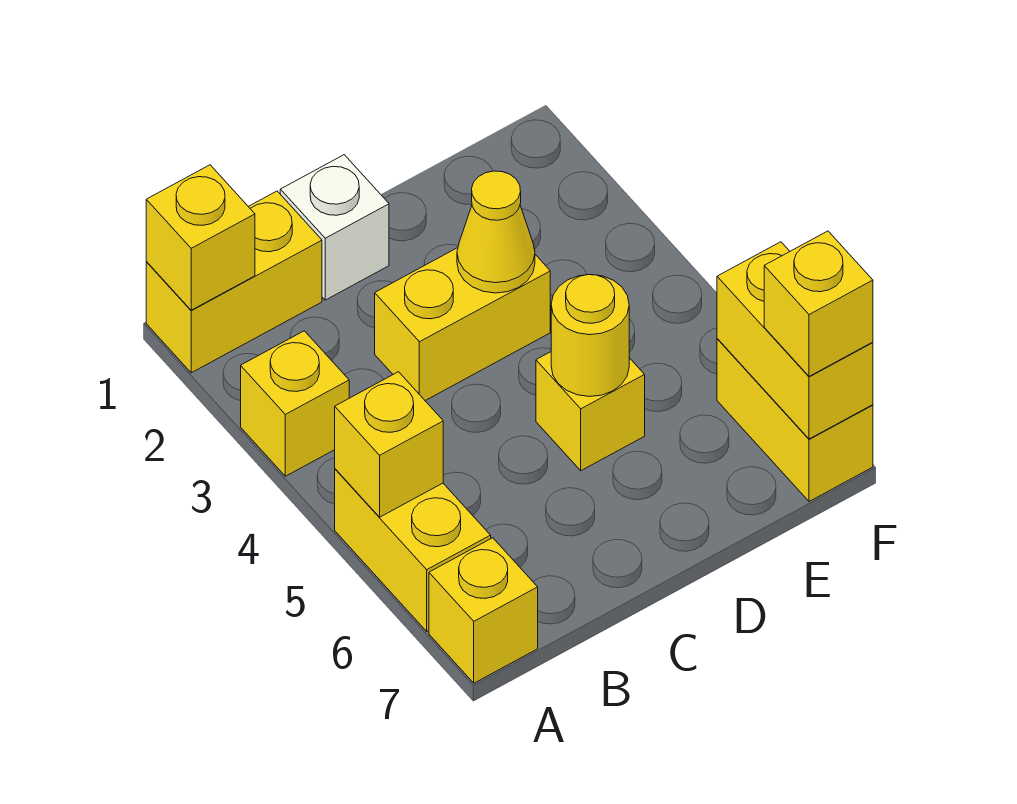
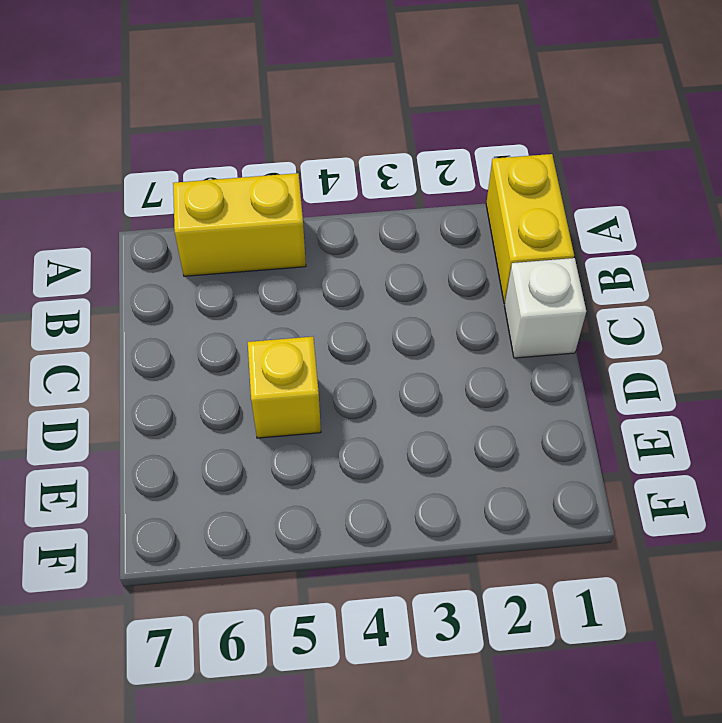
none -> yellow 1x1 brick [241,331,349,476]
none -> yellow 1x1 brick [429,538,538,683]
none -> yellow 1x2 brick [375,248,550,401]

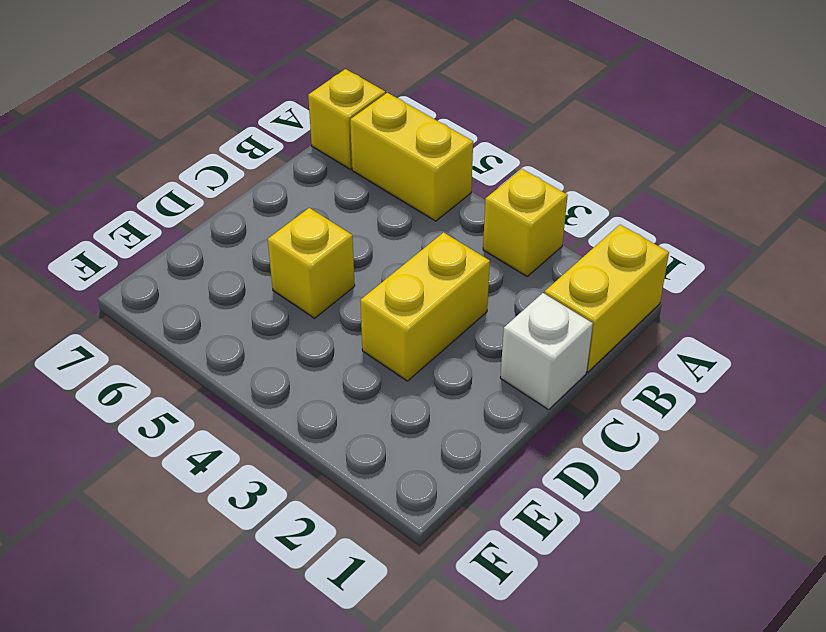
none -> yellow 1x2 brick [717,339,873,502]
none -> yellow 1x1 brick [146,165,255,310]
none -> yellow 1x1 brick [335,372,443,517]

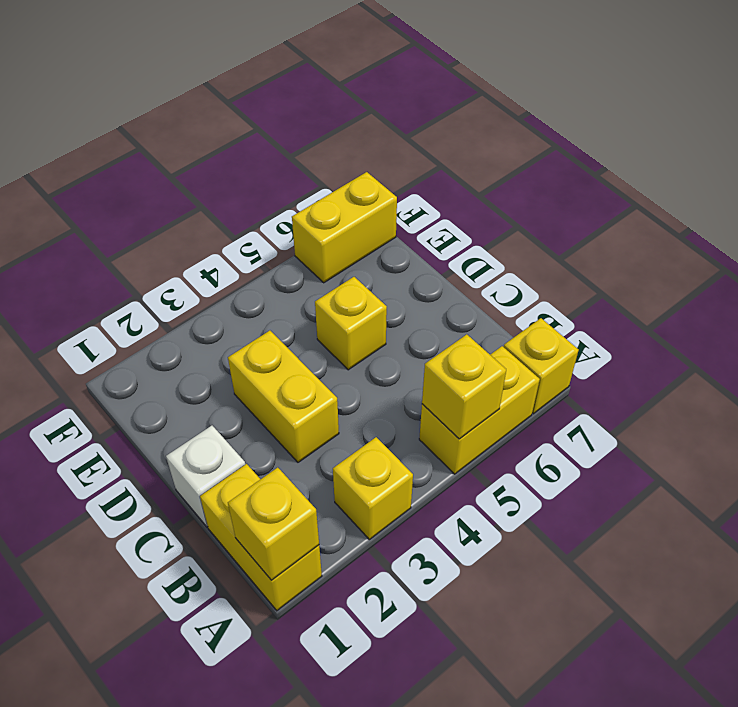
none -> yellow 1x1 cone [457,171,535,293]
none -> yellow 1x1 round brick [551,275,629,397]
none -> yellow 1x2 brick [717,242,873,439]

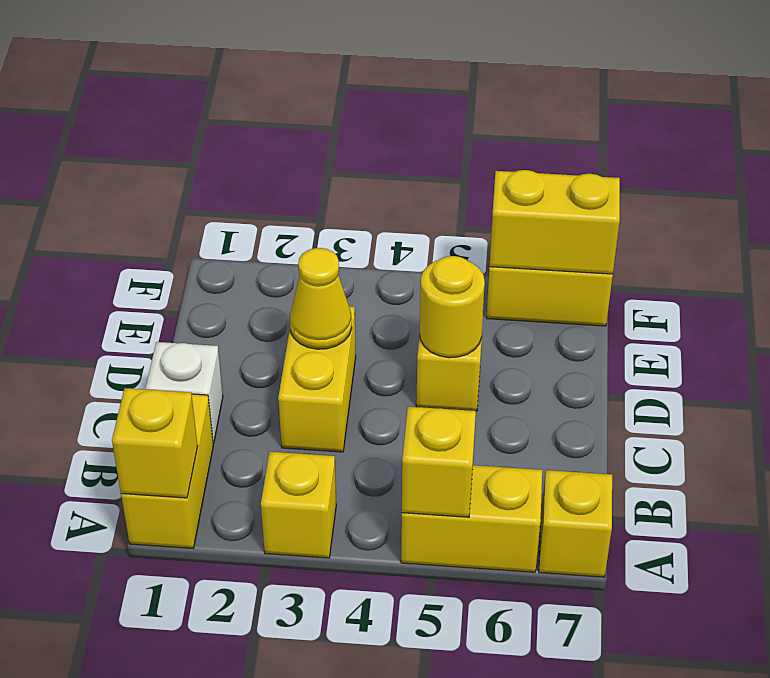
none -> yellow 1x1 brick [764,231,873,376]

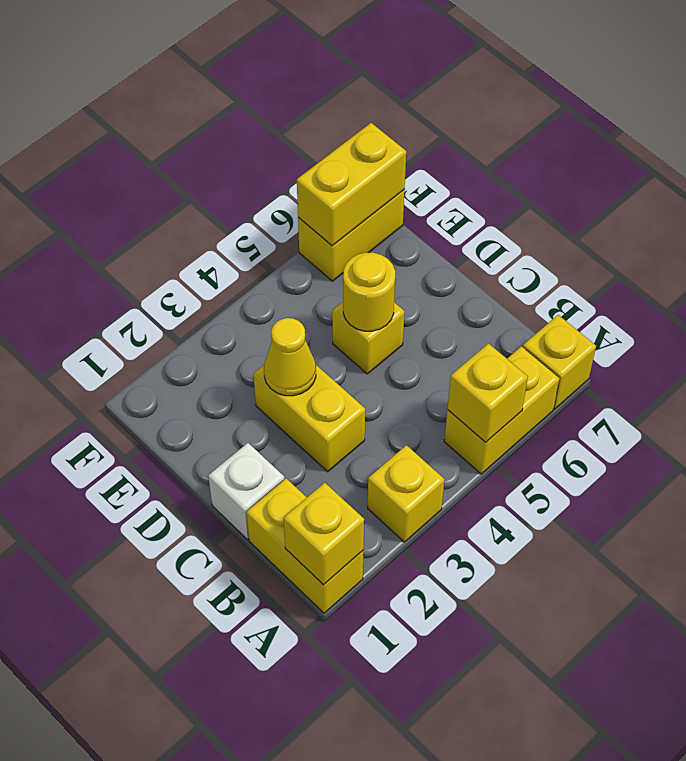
none -> yellow 1x1 brick [764,231,873,376]

